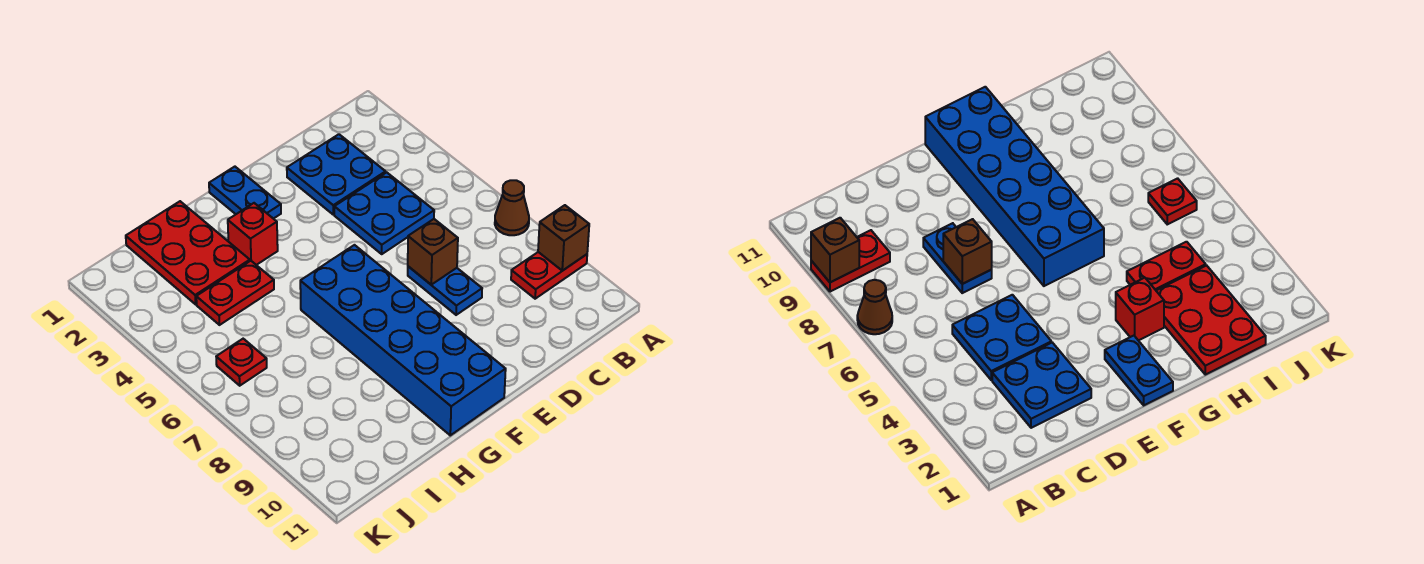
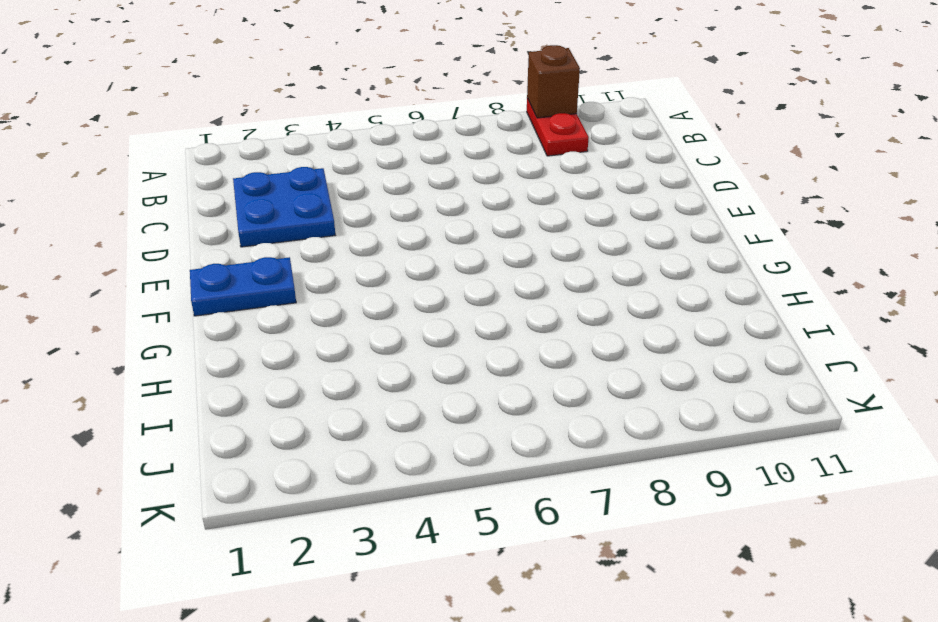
none -> brown 1x1 cone [495,180,529,235]
none -> blue 2x2 plate [334,172,434,254]
none -> blue 1x2 plate [408,266,482,315]

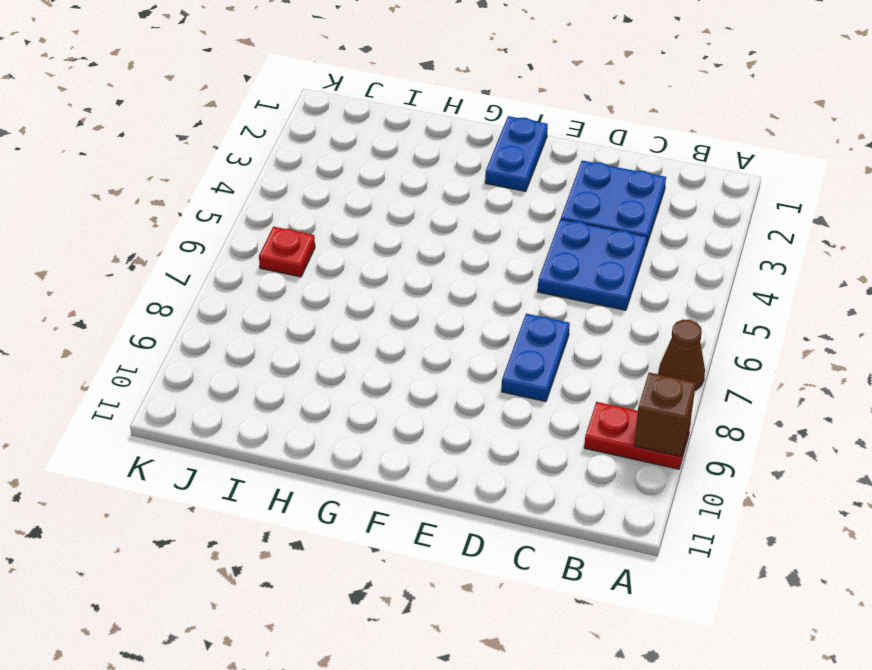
none -> blue 2x6 brick [300,245,506,435]
none -> red 1x1 brick [228,203,278,265]
none -> red 2x3 plate [126,201,250,304]

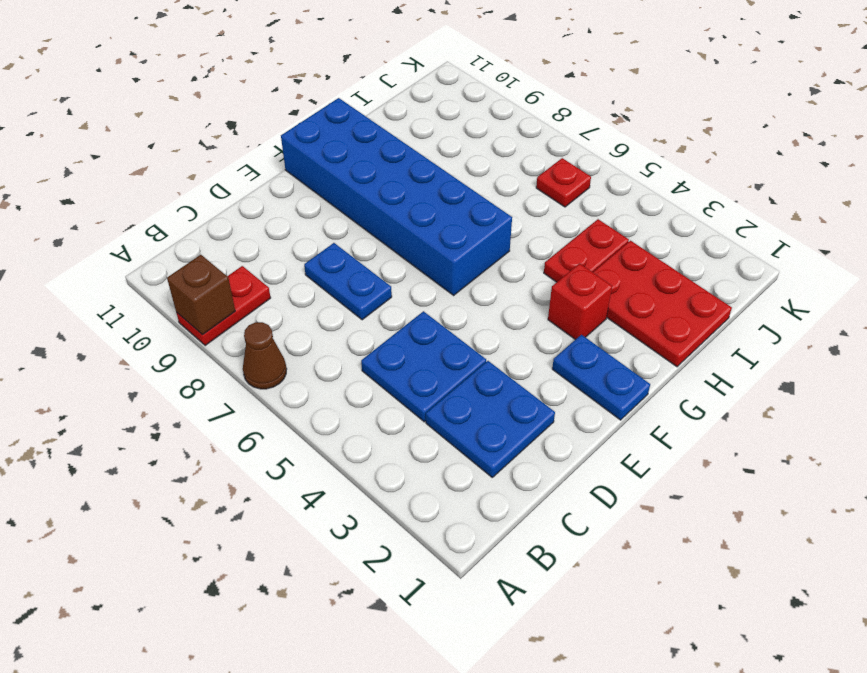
none -> brown 1x1 brick [408,219,458,285]

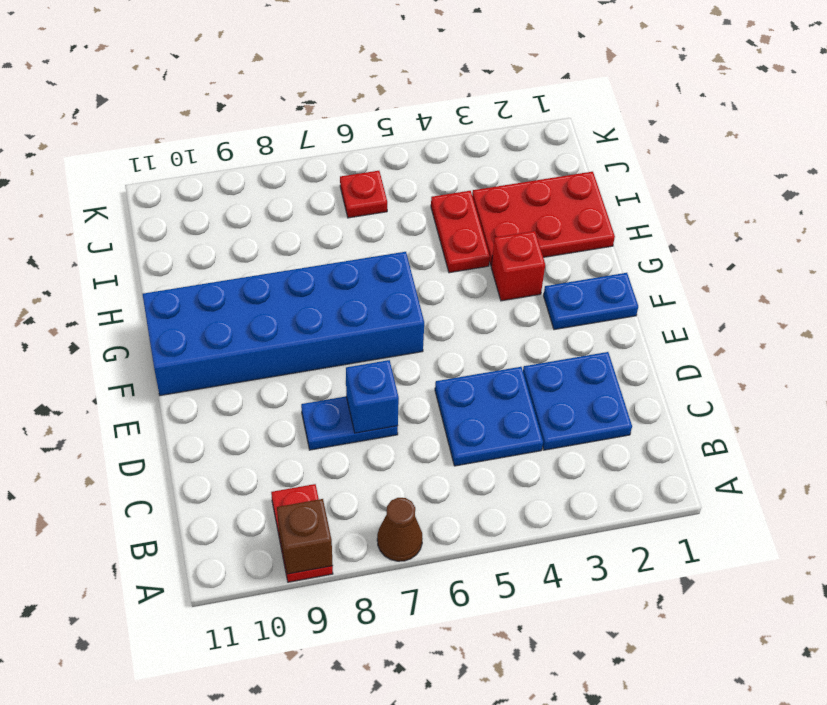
blue 1x1 brick [346,360,399,433] -> brown 1x1 brick [408,219,458,285]

